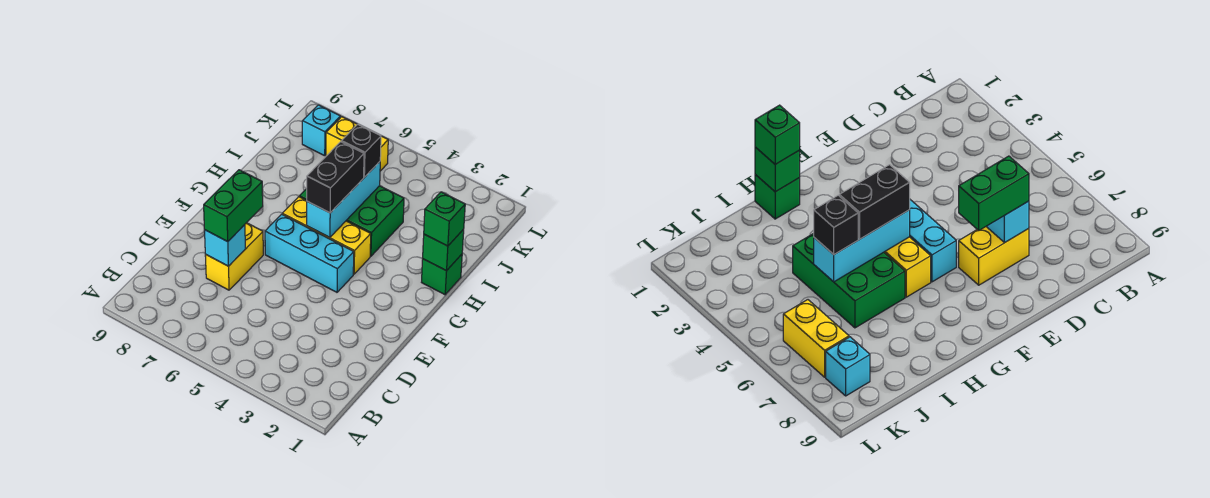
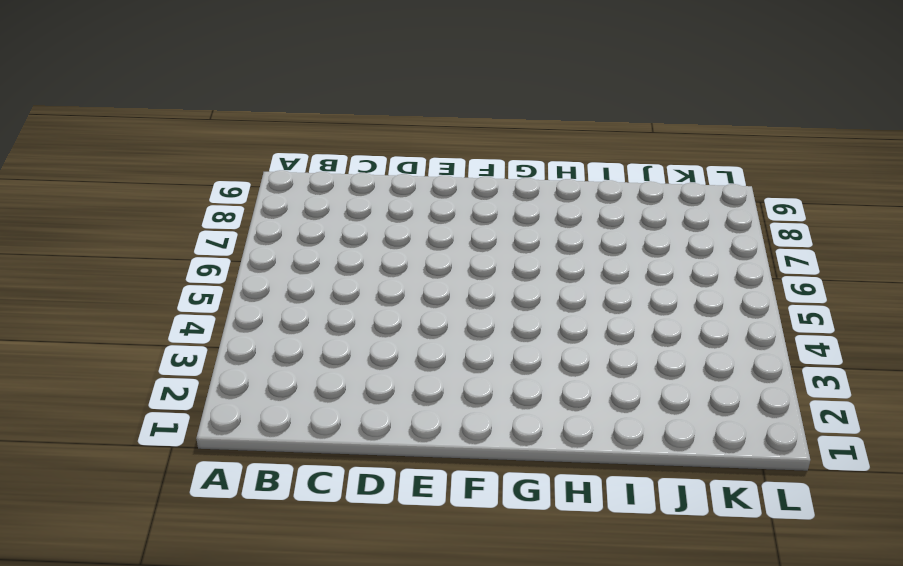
none -> yellow 1x2 brick [205,223,263,290]
none -> cyan 1x3 brick [265,214,354,292]
none -> yellow 1x3 brick [282,197,371,274]

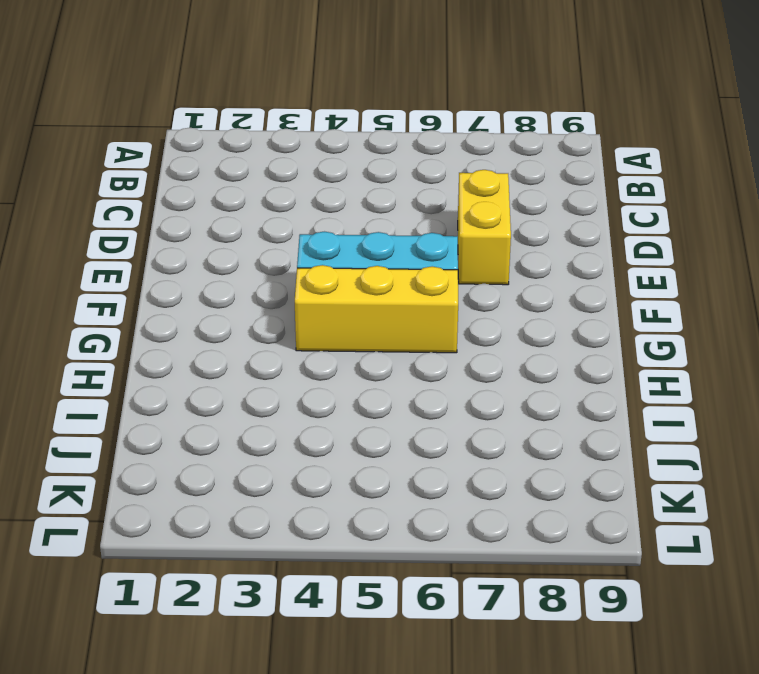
none -> green 1x1 brick [422,254,462,295]
none -> green 2x3 brick [300,186,404,256]
none -> yellow 1x2 brick [326,117,388,171]

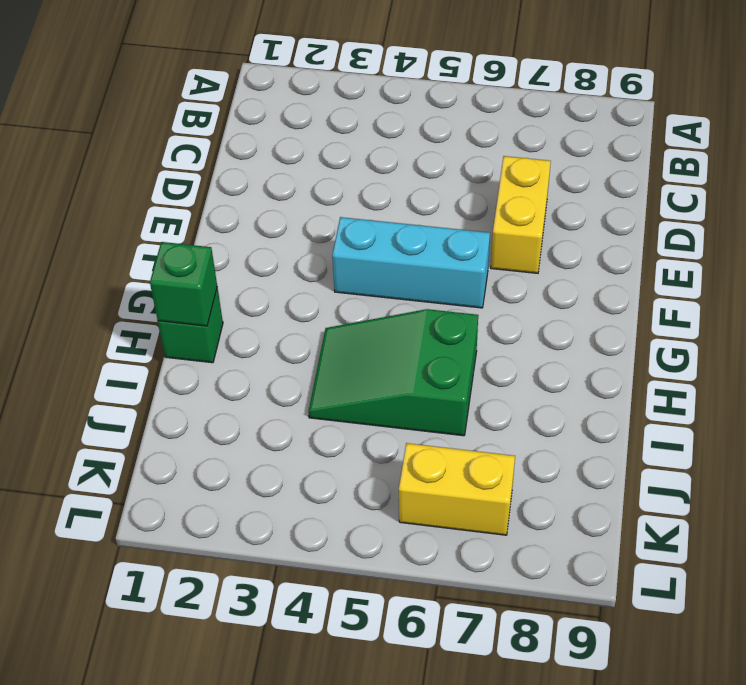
green 2x3 slope [308,309,478,436] -> green 2x3 brick [300,186,404,256]
none -> yellow 1x3 brick [282,197,371,274]
none -> cyan 1x1 brick [302,105,341,156]
none -> cyan 1x1 brick [205,225,245,266]

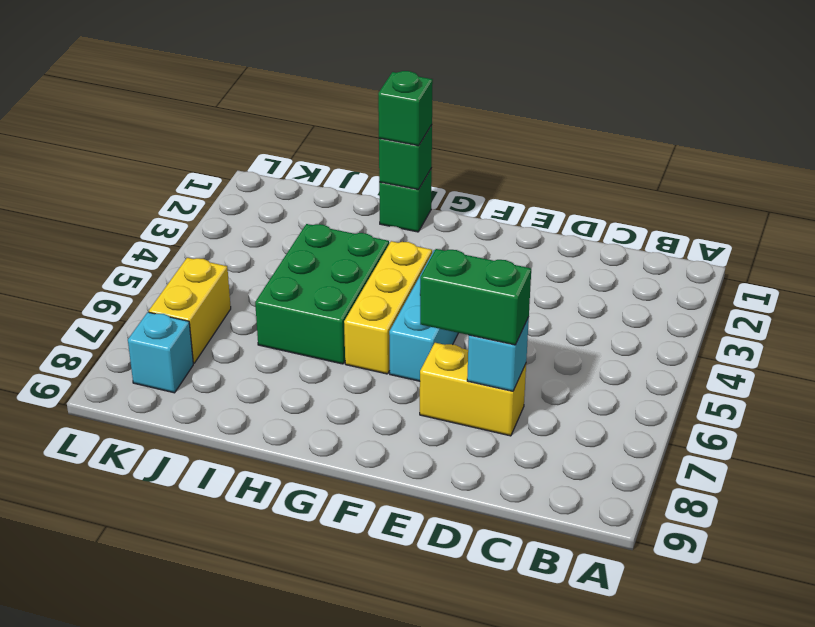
none -> cyan 1x3 brick [307,162,380,238]
none -> black 1x2 brick [307,142,364,213]
none -> black 1x1 brick [341,124,381,177]

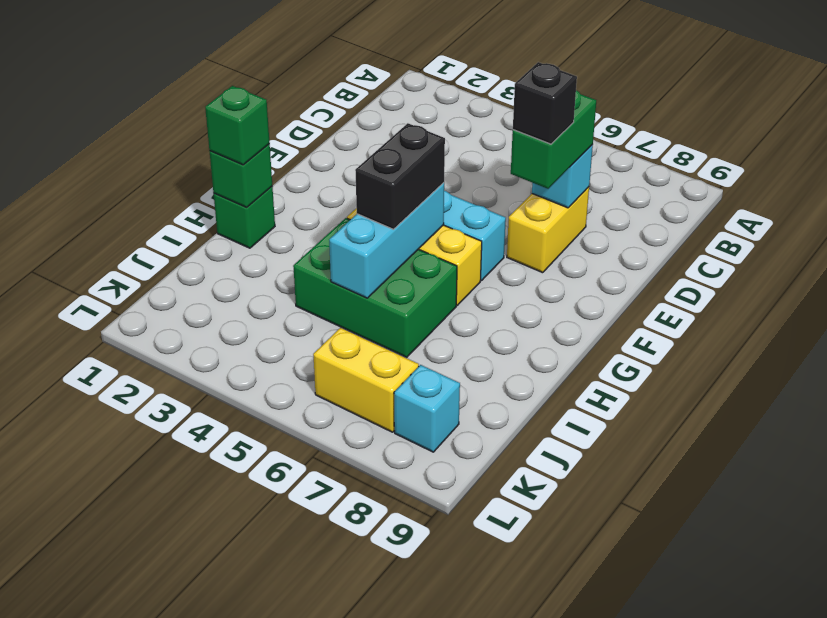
black 1x1 brick [513,62,577,144] -> black 1x1 brick moved to [341,124,381,177]

